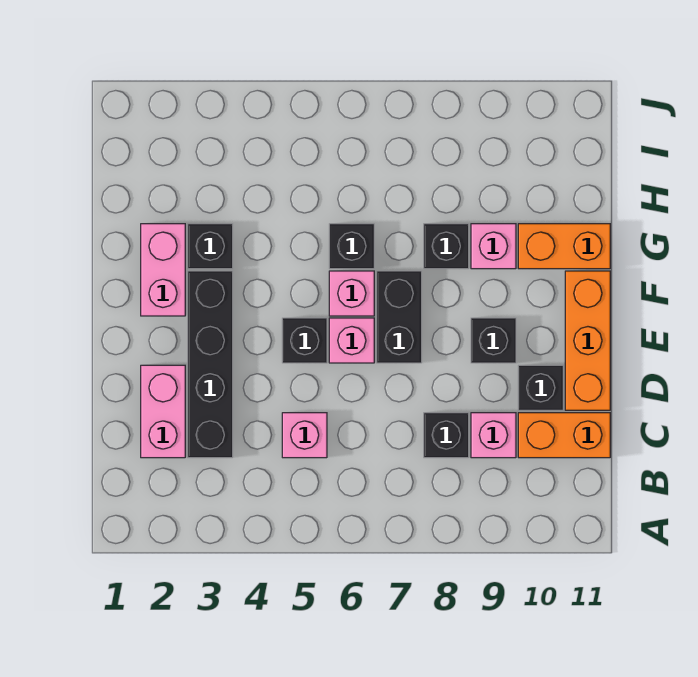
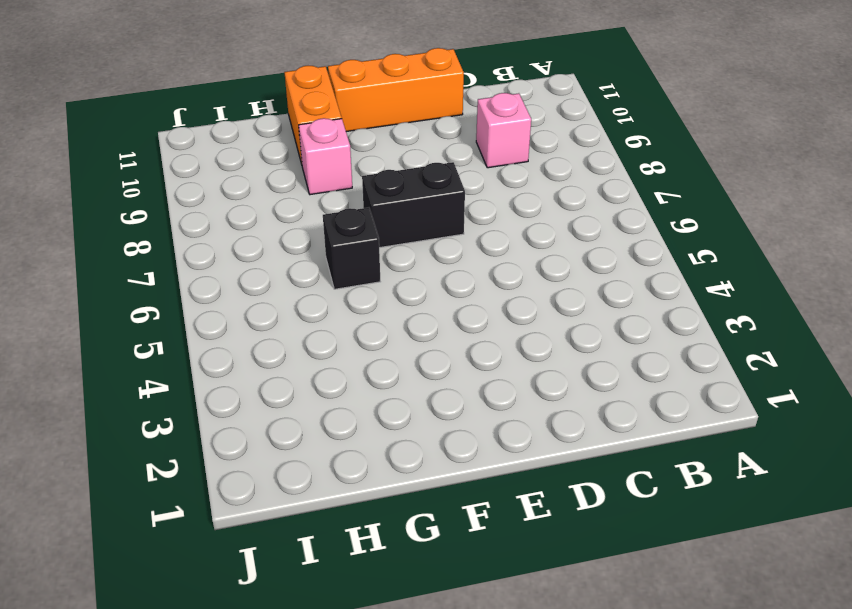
none -> pink 1x2 brick [141,365,185,458]
none -> black 1x4 brick [188,271,233,458]
none -> pink 1x1 brick [282,413,327,458]

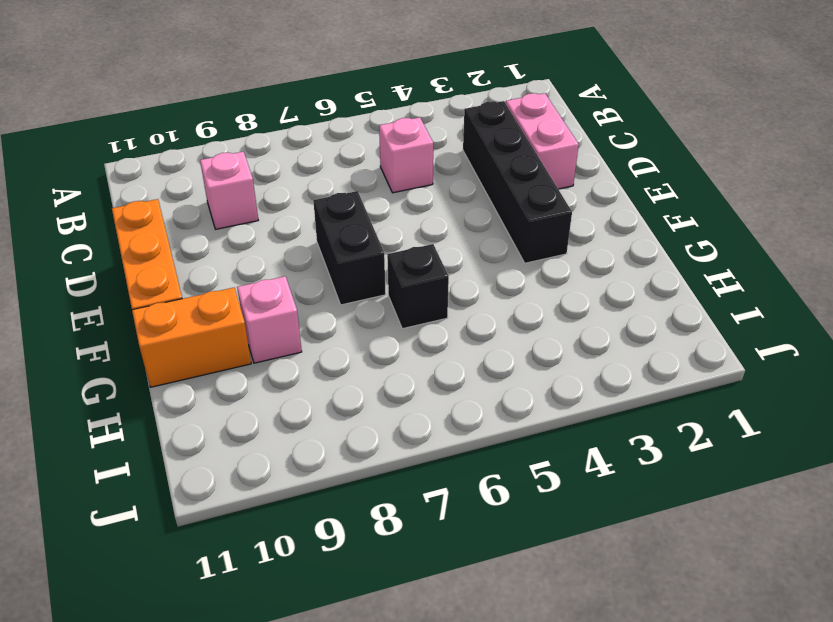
none -> black 1x1 brick [424,413,469,458]
none -> orange 1x2 brick [518,413,610,458]
none -> black 1x1 brick [518,365,563,410]

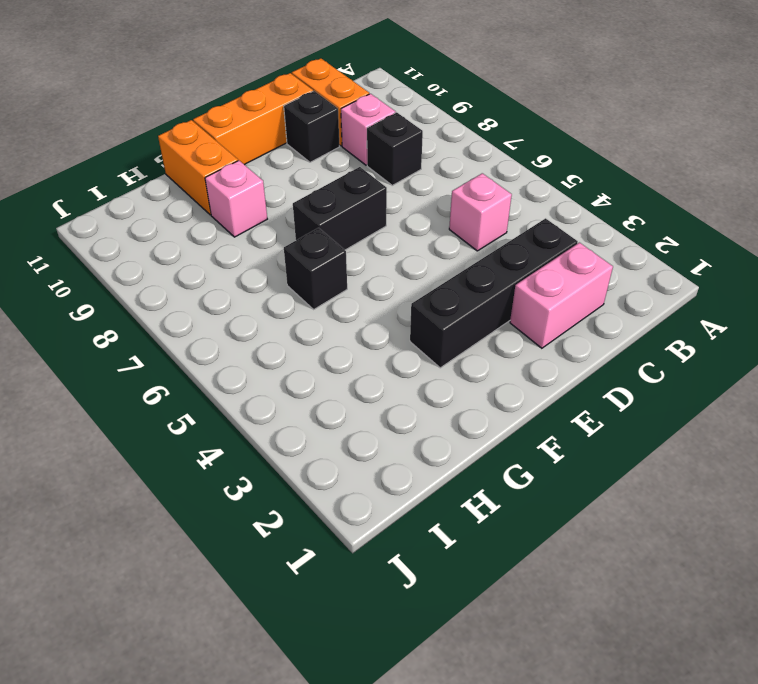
none -> black 1x1 brick [282,318,327,363]
none -> pink 1x1 brick [329,318,374,363]
none -> black 1x1 brick [471,318,516,363]

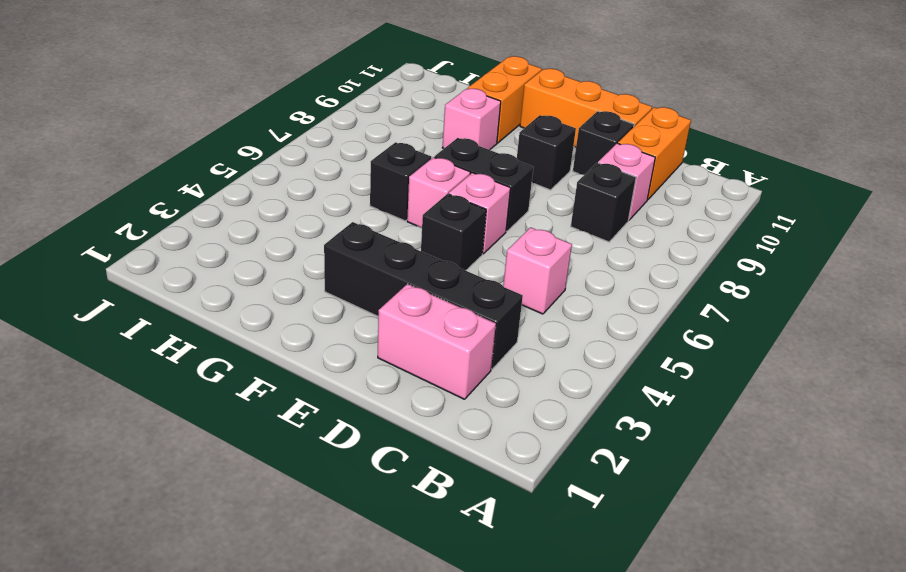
none -> pink 1x2 brick [141,224,185,316]
none -> black 1x1 brick [188,224,233,269]
none -> black 1x1 brick [424,224,469,269]

